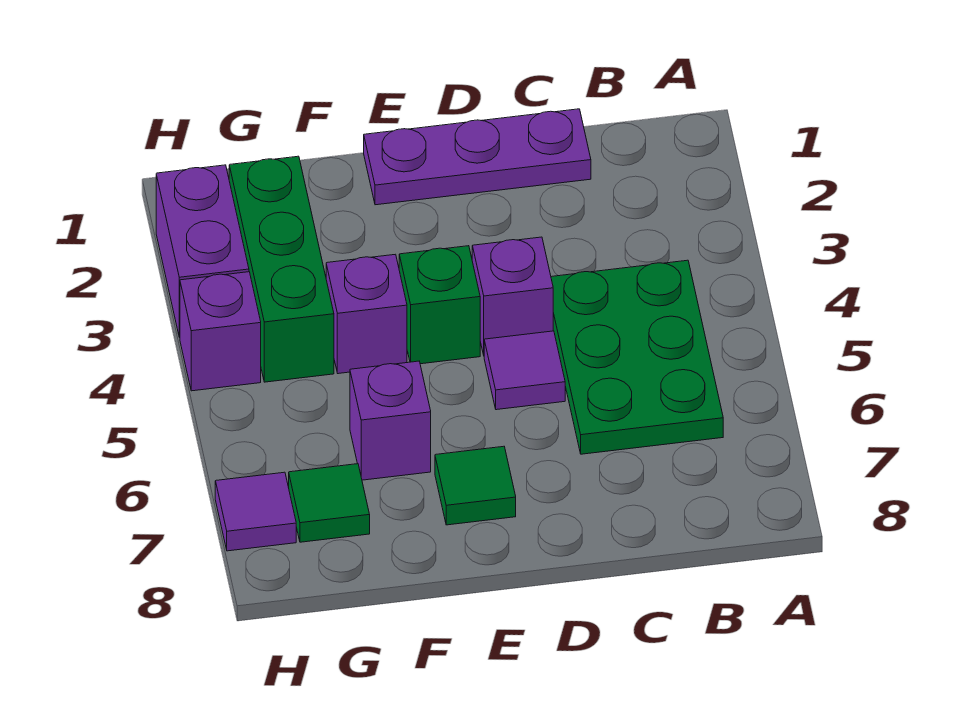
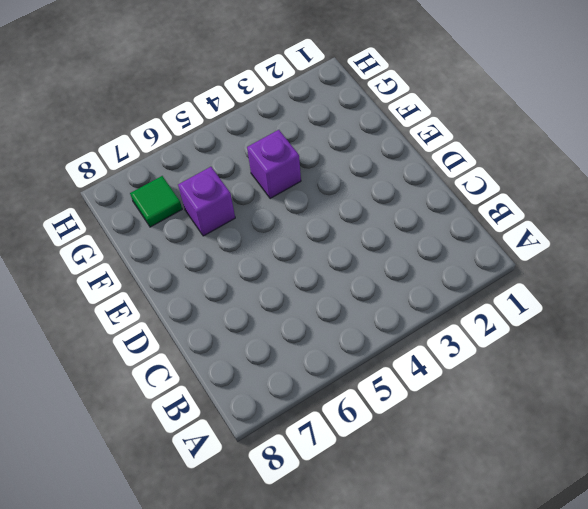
none -> green 2x3 plate [551,260,723,454]
none -> purple 1x3 plate [364,109,591,205]
none -> purple 1x1 brick [472,237,553,355]

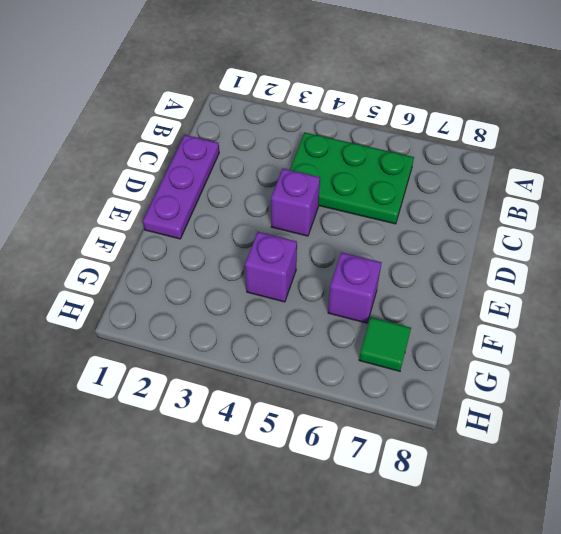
none -> purple 1x1 tile [484,331,565,410]
none -> green 1x1 brick [399,246,480,364]
none -> green 1x1 tile [435,446,516,525]

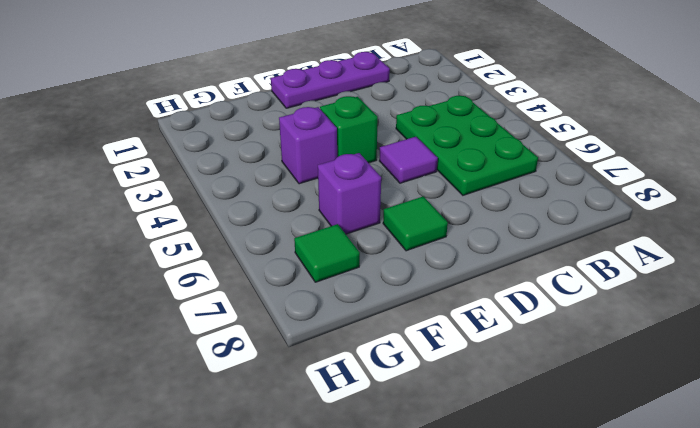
none -> purple 1x1 brick [472,237,553,355]
none -> green 1x3 brick [229,156,334,382]
none -> purple 1x2 brick [156,165,249,337]

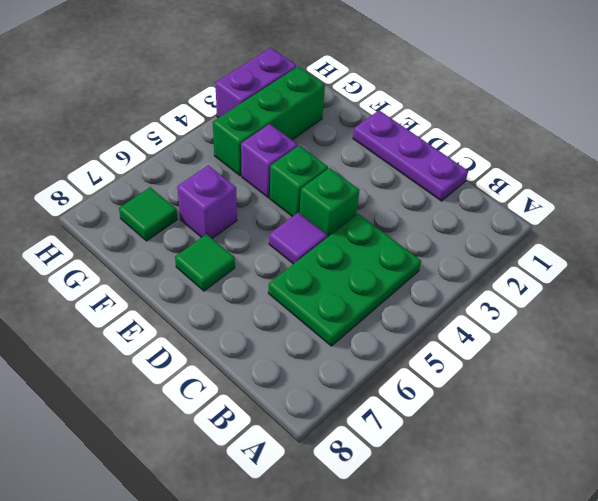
green 1x1 brick [300,168,359,237] -> purple 1x1 brick [472,237,553,355]
none -> purple 1x1 brick [180,272,261,391]
none -> purple 1x1 tile [215,472,296,551]

